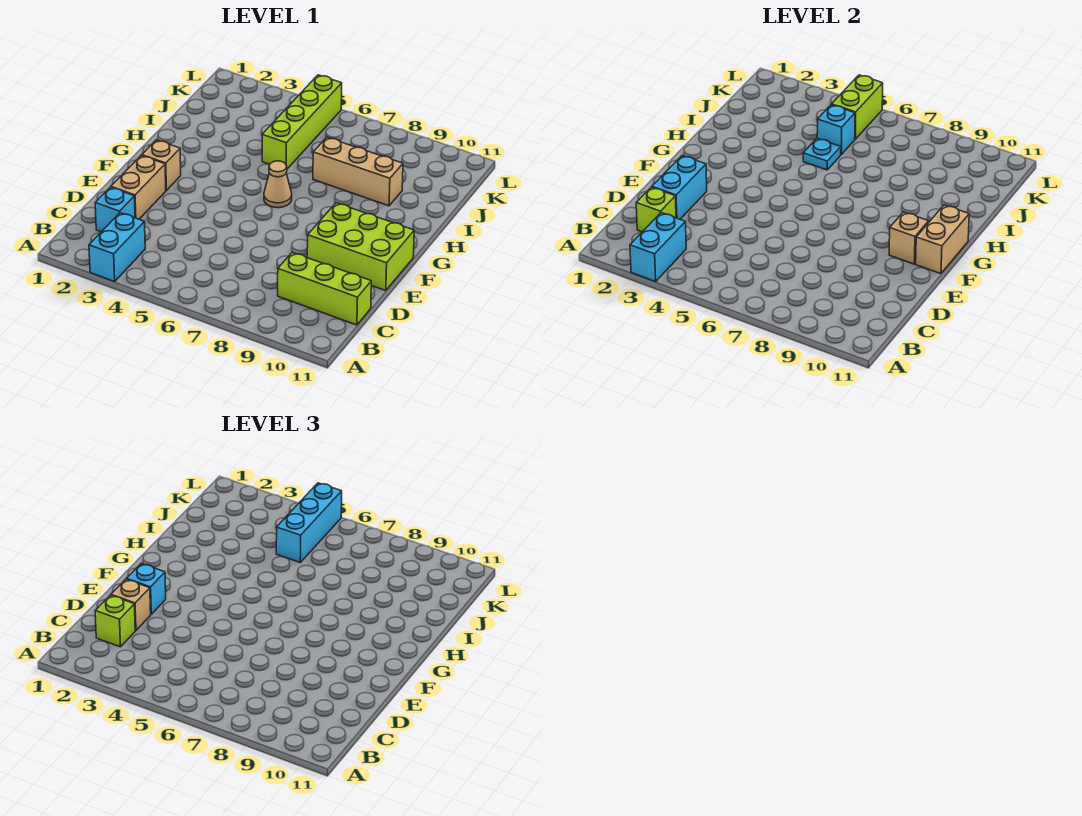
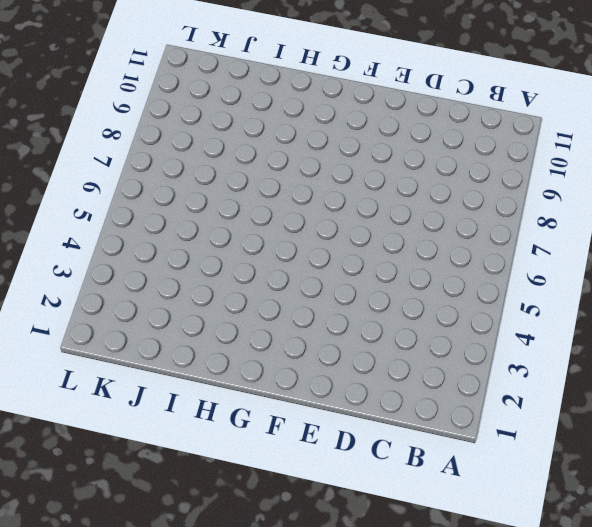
none -> cyan 1x2 brick [89,213,145,282]
none -> cyan 1x1 brick [95,187,135,232]
none -> lime 1x3 brick [278,252,371,325]

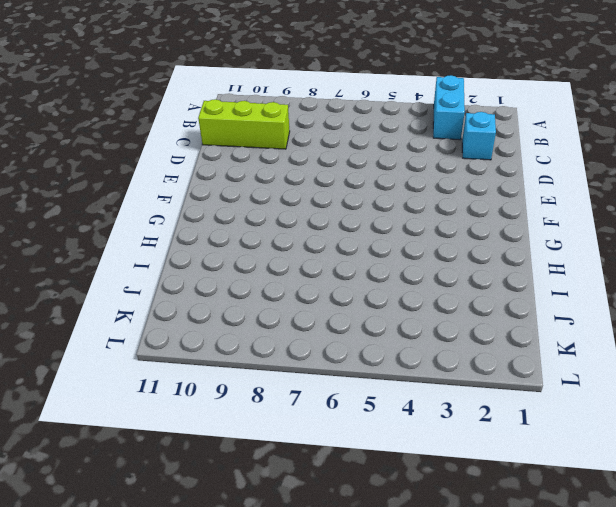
none -> tan 1x2 brick [111,156,166,219]
none -> lime 2x3 brick [307,203,414,291]
none -> tan 1x1 brick [142,140,181,191]

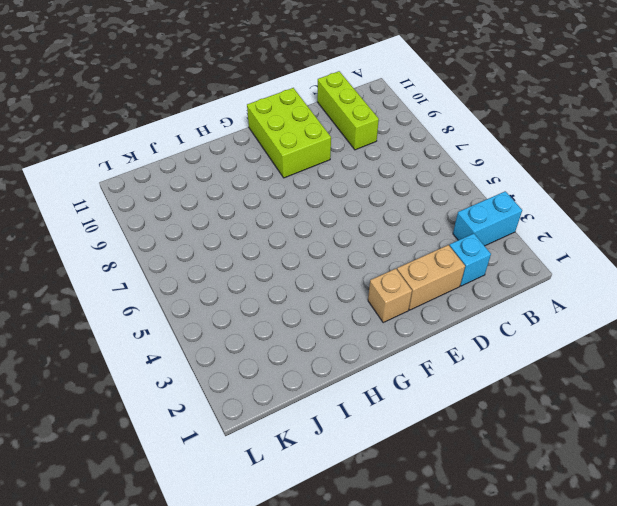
none -> tan 1x1 cone [264,161,292,208]
none -> lime 1x4 brick [262,75,342,169]
none -> tan 1x3 brick [313,137,403,206]

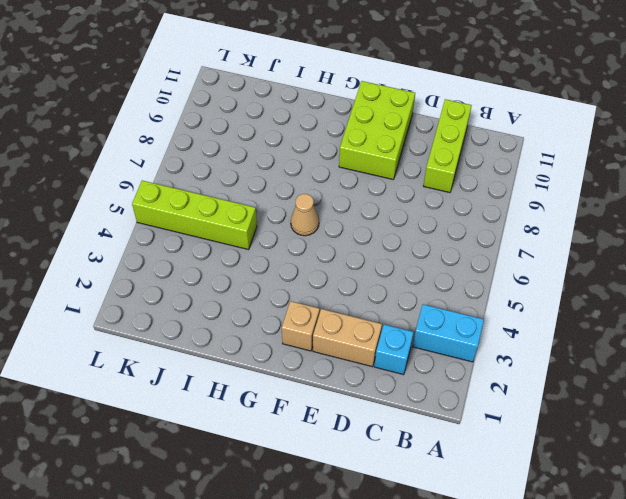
none -> tan 1x3 brick [313,137,403,206]
none -> cyan 1x2 brick [630,213,686,282]
none -> lime 1x1 brick [636,187,676,232]

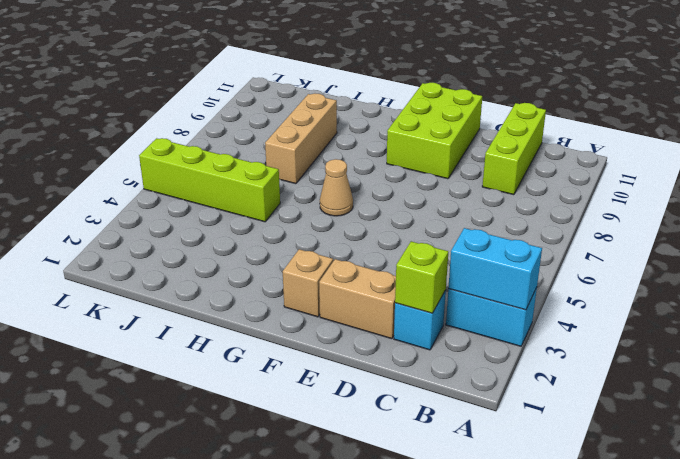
none -> cyan 1x2 brick [652,156,707,219]
none -> tan 1x1 brick [889,212,929,264]
none -> tan 1x2 brick [916,205,969,274]

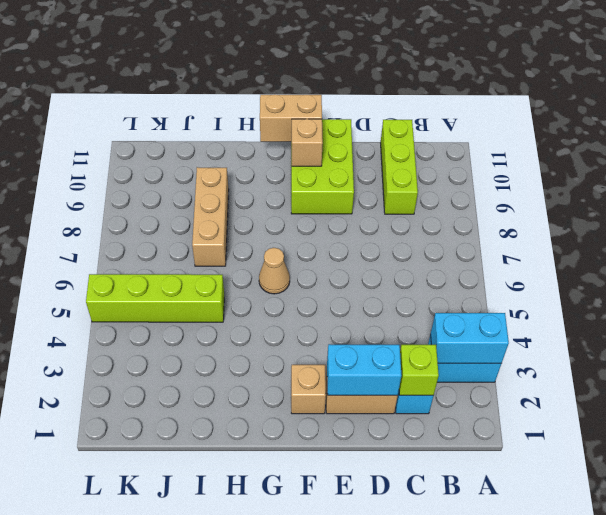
none -> cyan 1x1 plate [803,138,841,170]
none -> cyan 1x1 brick [817,105,855,154]
none -> lime 1x2 brick [832,75,883,139]

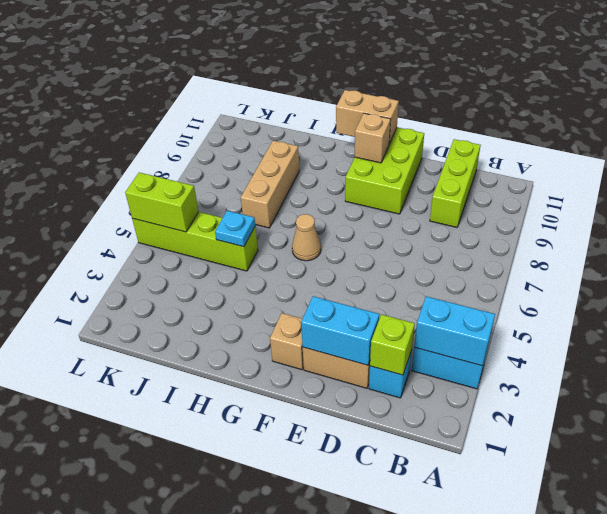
none -> cyan 1x1 brick [817,105,855,154]
none -> lime 1x1 brick [95,595,135,647]
none -> tan 1x1 brick [111,579,151,630]

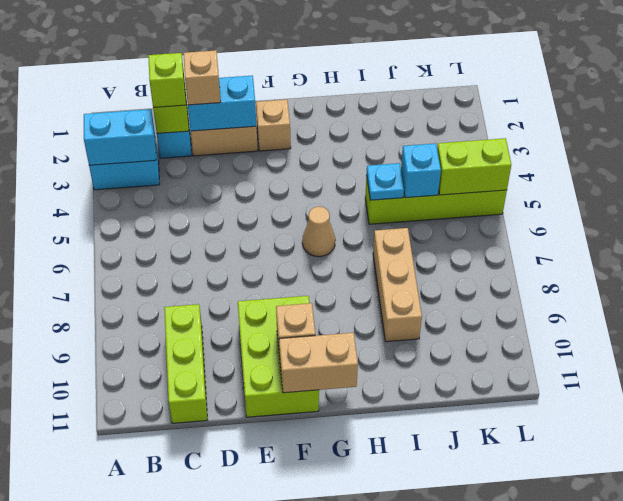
none -> cyan 1x1 brick [127,564,166,614]
none -> cyan 1x3 brick [276,483,342,562]

